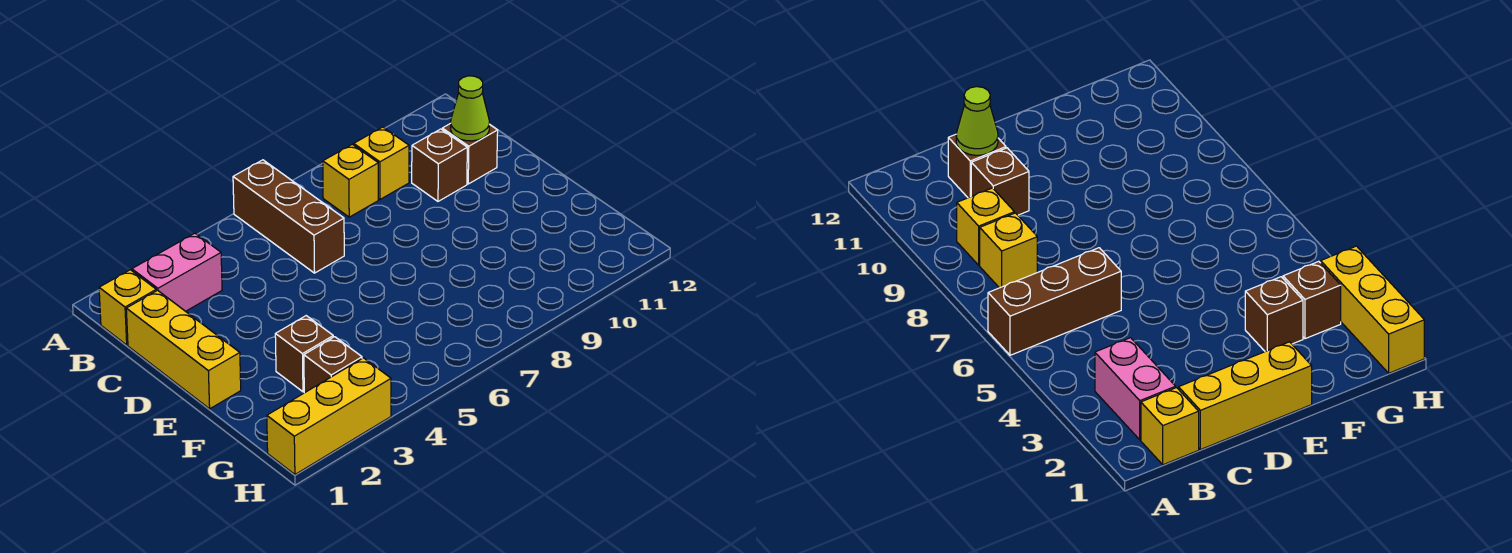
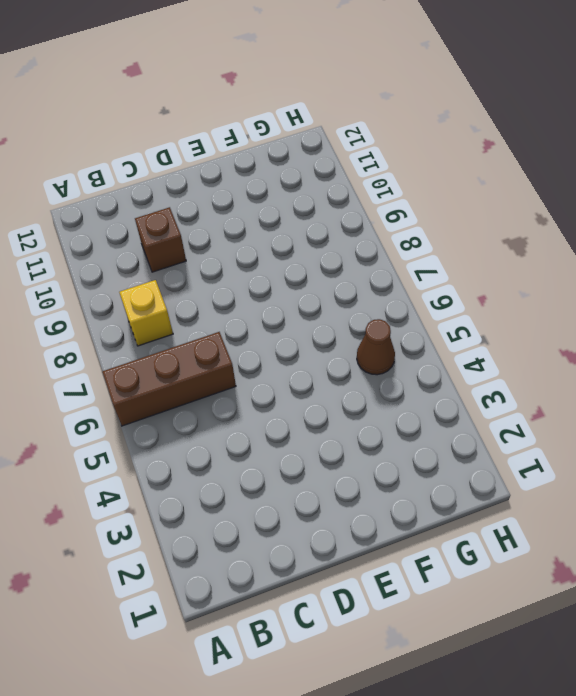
brown 1x1 cone [357,319,395,375] -> none
none -> yellow 1x1 brick [99,270,156,345]
none -> pink 1x2 brick [132,233,222,311]
none -> yellow 1x1 brick [354,127,409,199]

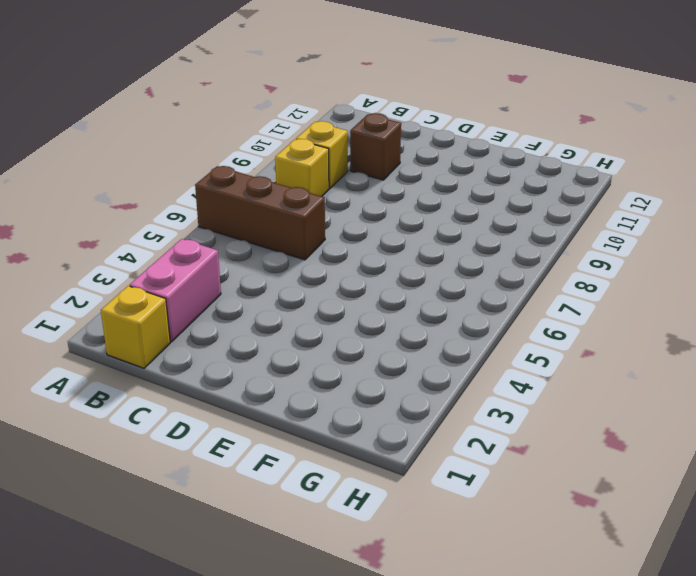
none -> yellow 1x3 brick [126,290,241,409]
none -> brown 1x1 brick [442,123,498,184]
none -> brown 1x1 brick [275,316,333,392]

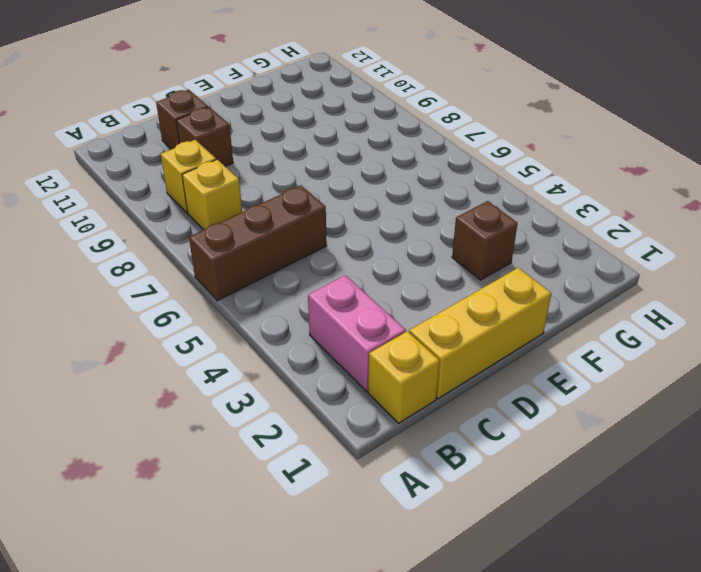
none -> brown 1x1 brick [304,337,362,393]
none -> yellow 1x3 brick [267,358,391,474]
none -> lime 1x1 cone [451,76,489,141]

